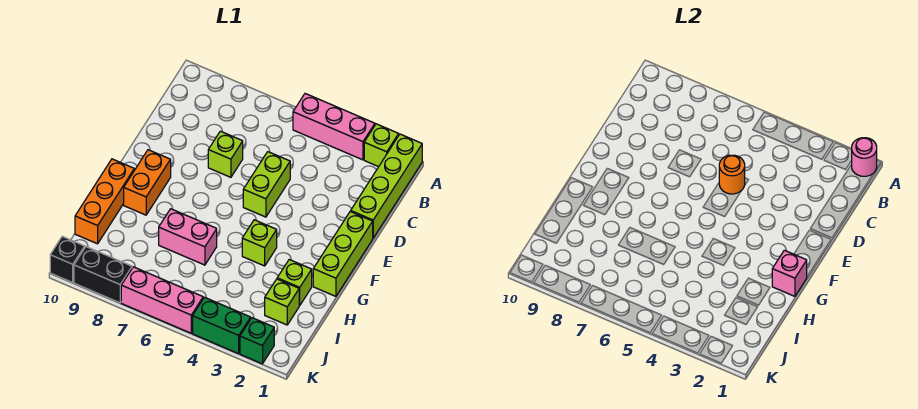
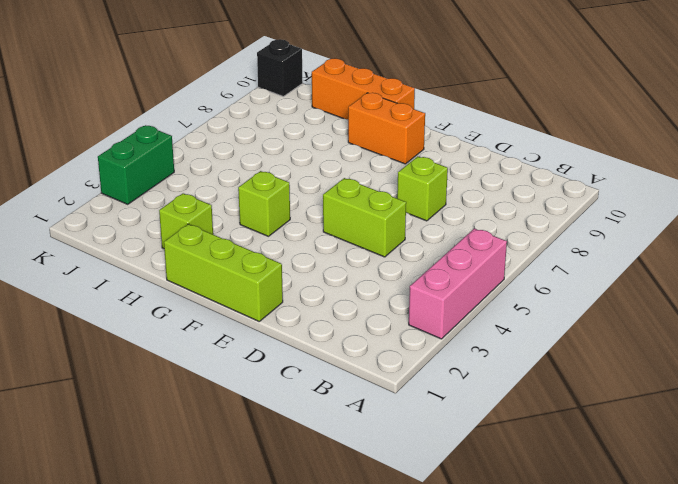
none -> lime 1x4 brick [351,134,422,238]
none -> lime 1x1 brick [364,124,399,167]
none -> pink 1x2 brick [159,209,217,265]

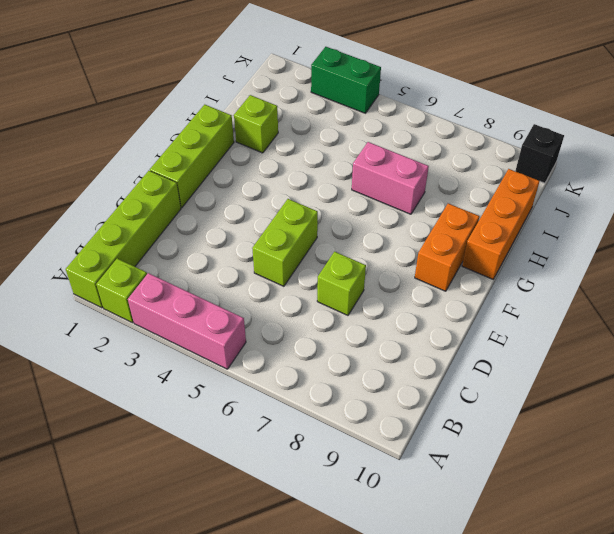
none -> lime 1x1 brick [242,220,277,266]
none -> lime 1x1 brick [265,279,300,325]
none -> green 1x1 brick [240,318,274,364]

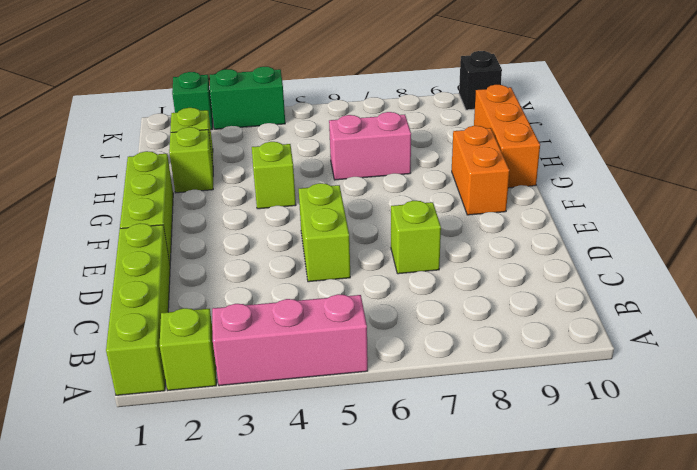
none -> pink 1x3 brick [121,267,203,333]
none -> black 1x2 brick [74,247,132,303]
none -> pink 1x1 round brick [852,138,877,176]

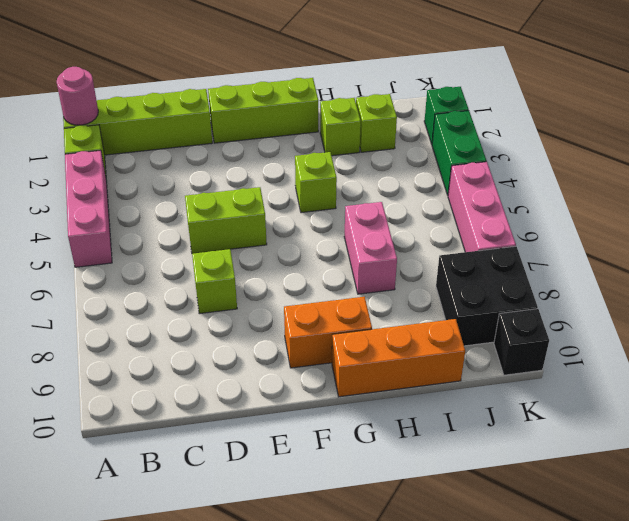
black 2x2 brick [436,246,538,346] -> black 1x2 brick [74,247,132,303]
none -> orange 1x1 round brick [719,155,745,194]
none -> pink 1x1 brick [772,250,807,296]

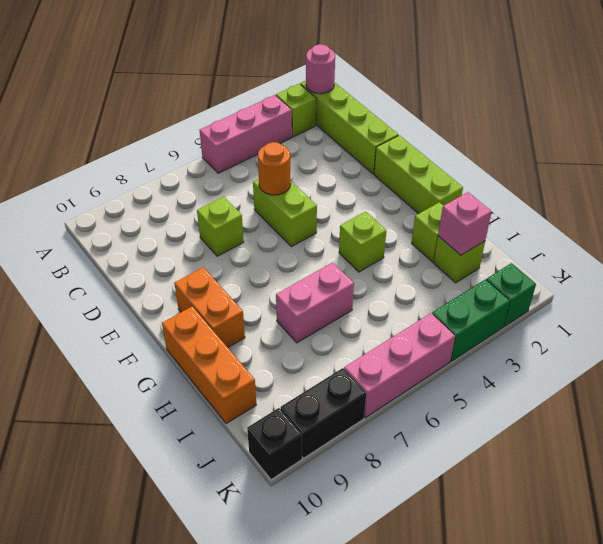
pink 1x1 brick [438,192,492,255] -> pink 1x1 brick moved to [772,250,807,296]

